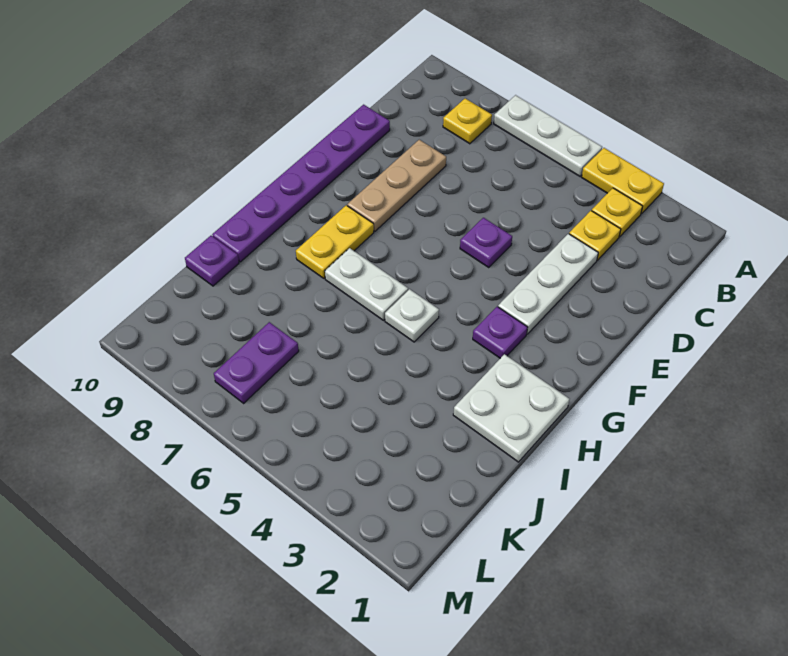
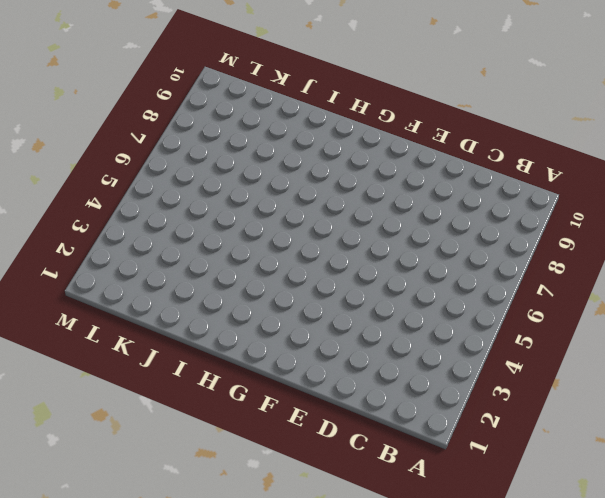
none -> yellow 1x2 plate [582,148,664,214]
none -> white 1x3 plate [494,95,602,176]
none -> yellow 1x1 plate [592,188,643,237]

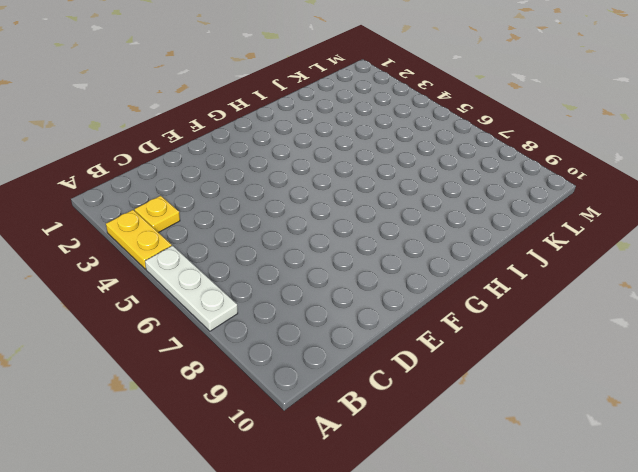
none -> yellow 1x1 plate [443,98,492,144]
none -> yellow 1x1 plate [569,211,621,260]
none -> white 1x3 plate [498,234,598,334]

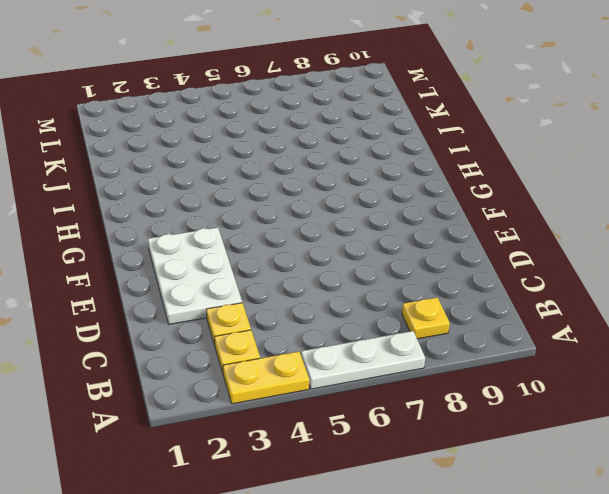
white 2x3 plate [148,228,242,324] -> white 1x3 plate [498,234,598,334]
none -> tan 1x3 plate [347,140,446,231]
none -> purple 1x6 plate [212,105,390,262]
none -> purple 1x1 plate [460,218,512,268]

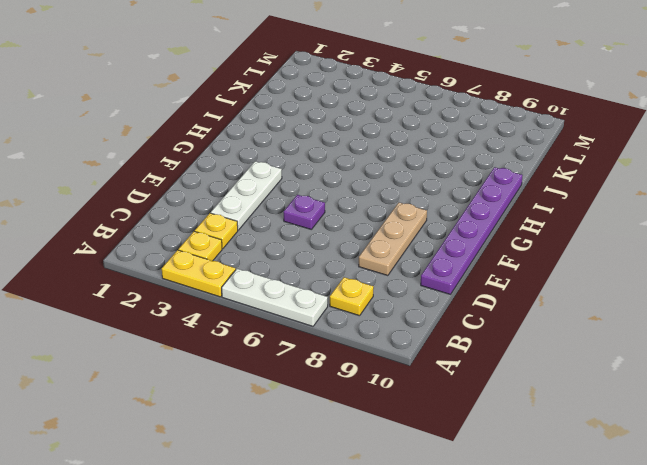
none -> purple 1x1 plate [473,307,528,358]
none -> yellow 1x2 plate [296,205,374,278]
none -> white 2x2 plate [453,354,569,462]

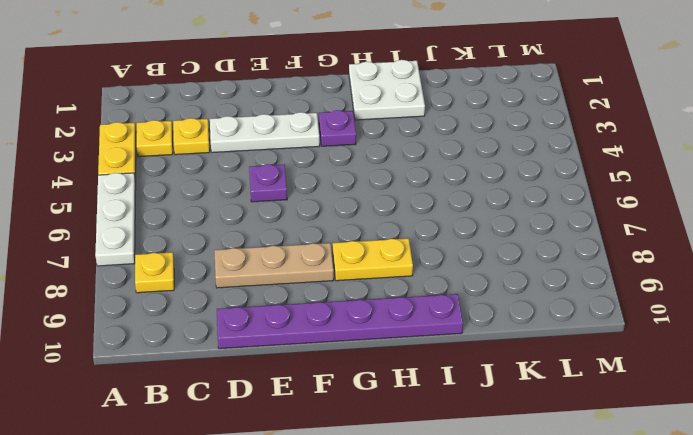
none -> white 1x1 plate [385,289,439,342]
none -> white 1x2 plate [325,248,408,320]
none -> purple 1x1 plate [185,236,239,286]

